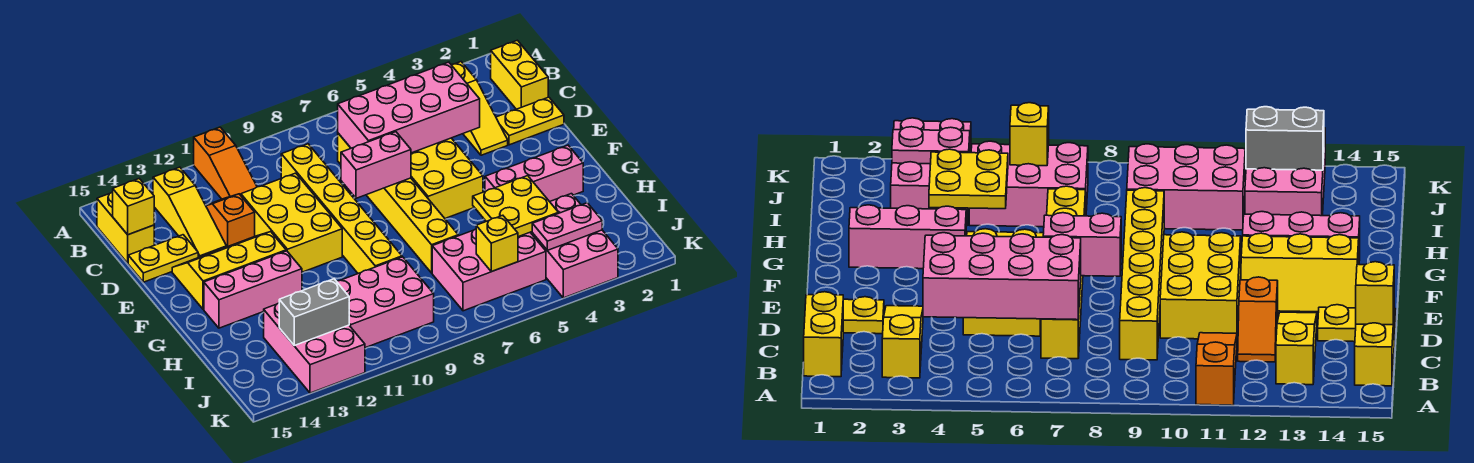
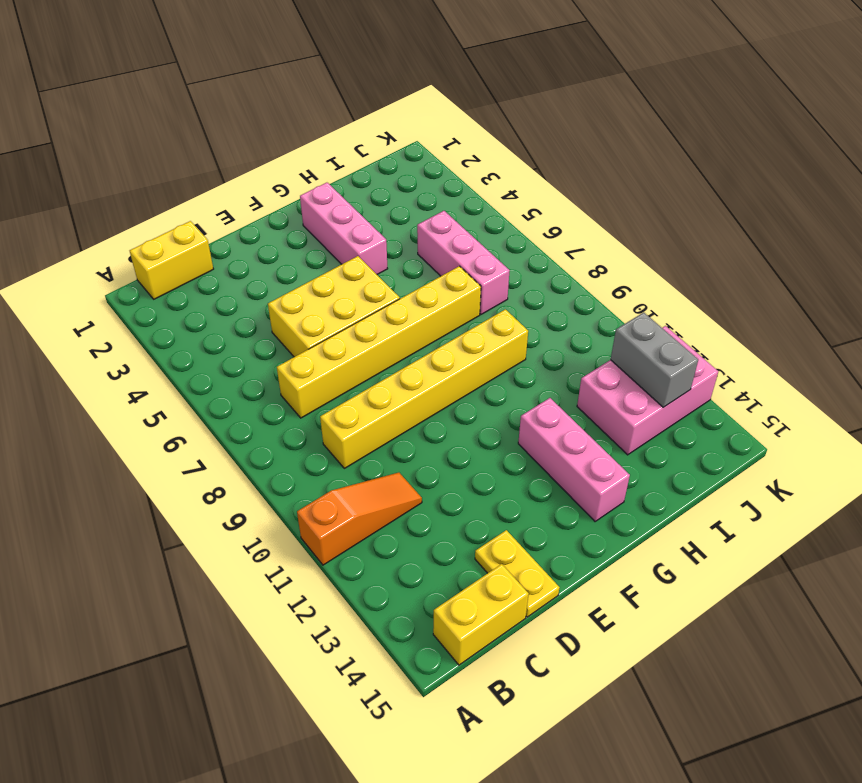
pink 1x3 brick [417,211,510,314] -> pink 2x3 brick [432,229,546,311]
none -> yellow 1x3 slope [452,62,508,155]
none -> yellow 1x3 slope [153,167,226,257]
none -> orange 1x2 slope [206,194,255,247]

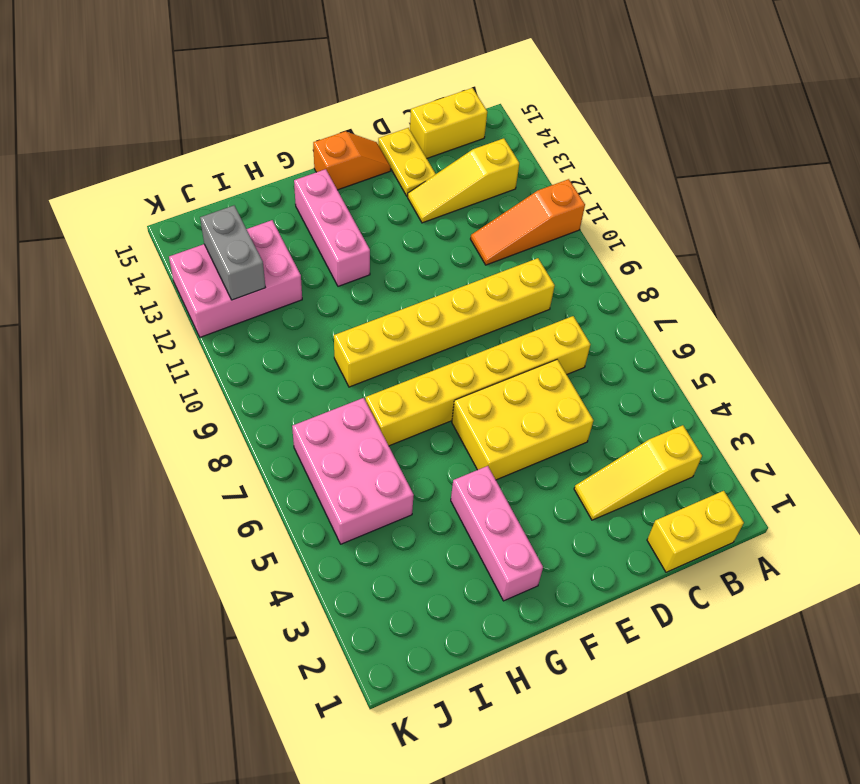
orange 1x2 slope [313,131,391,190] -> orange 1x2 slope moved to [206,194,255,247]
none -> yellow 1x2 plate [496,97,564,145]
none -> yellow 2x3 brick [241,173,342,272]
none -> yellow 2x3 slope [172,232,286,309]

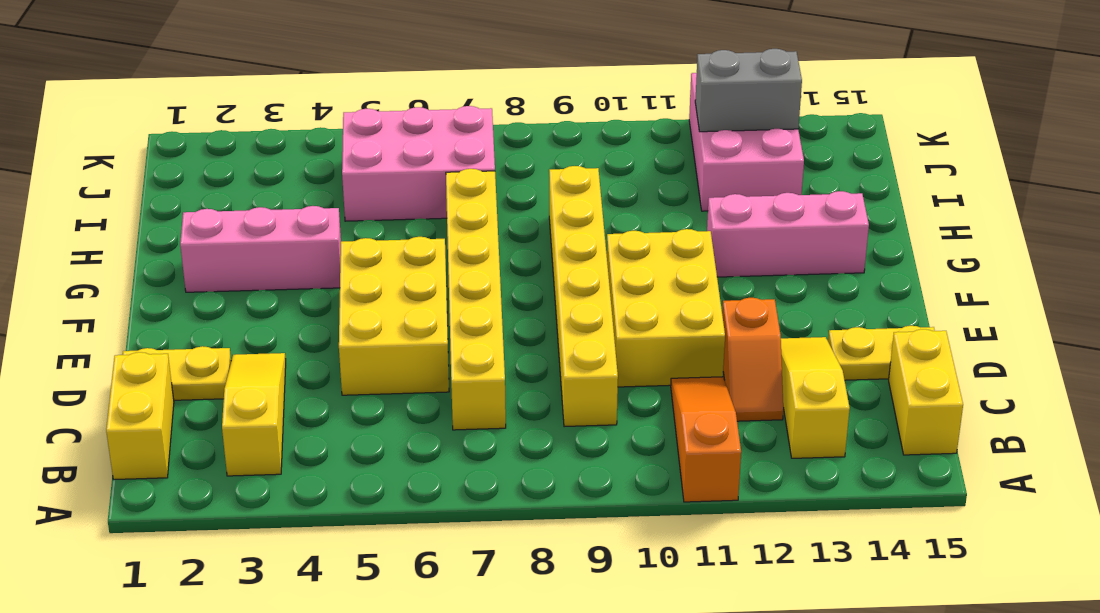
none -> yellow 2x3 slope [172,232,286,309]
none -> pink 2x3 brick [530,194,618,298]
none -> pink 2x3 brick [337,257,434,348]

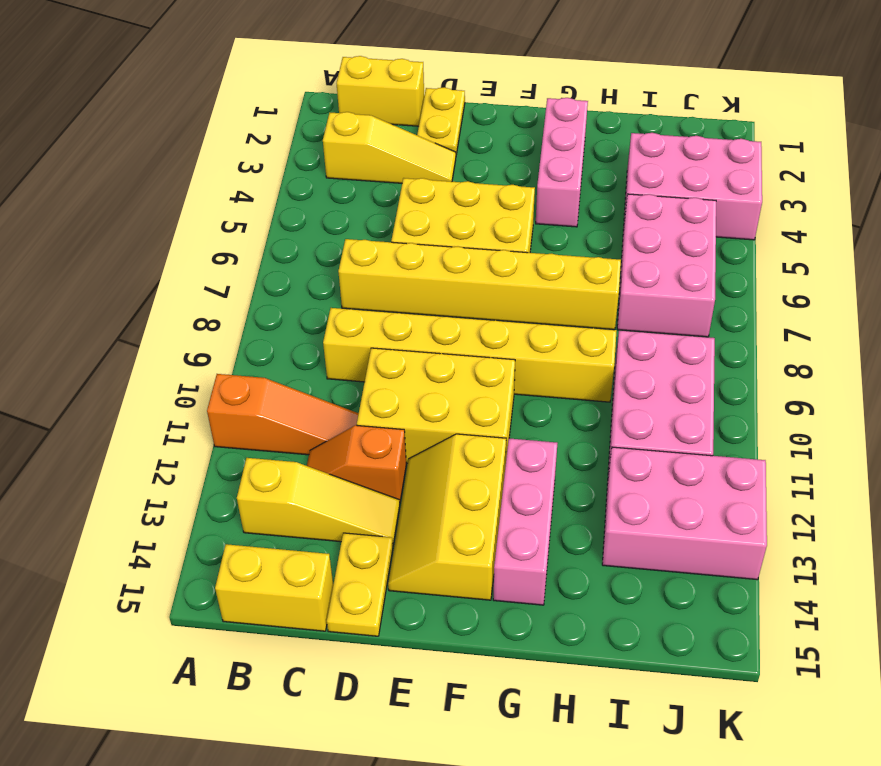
none -> pink 2x4 brick [338,62,480,153]
none -> yellow 1x1 brick [113,179,154,235]
none -> pink 1x2 brick [341,132,411,198]

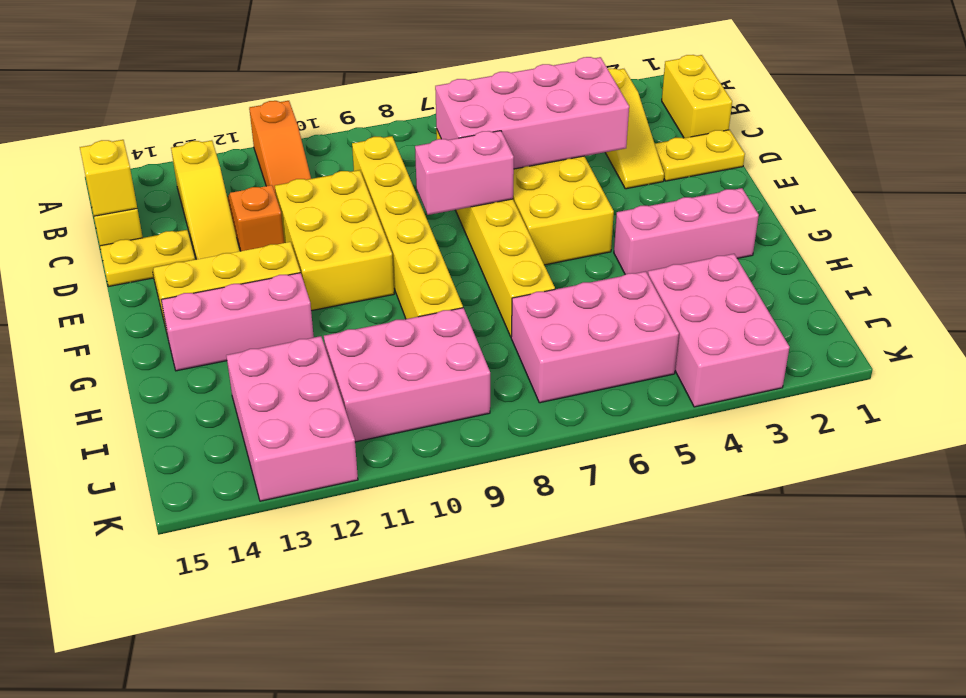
none -> yellow 2x2 plate [473,176,558,237]
none -> pink 1x2 plate [532,203,602,251]
none -> yellow 1x1 brick [476,215,518,272]

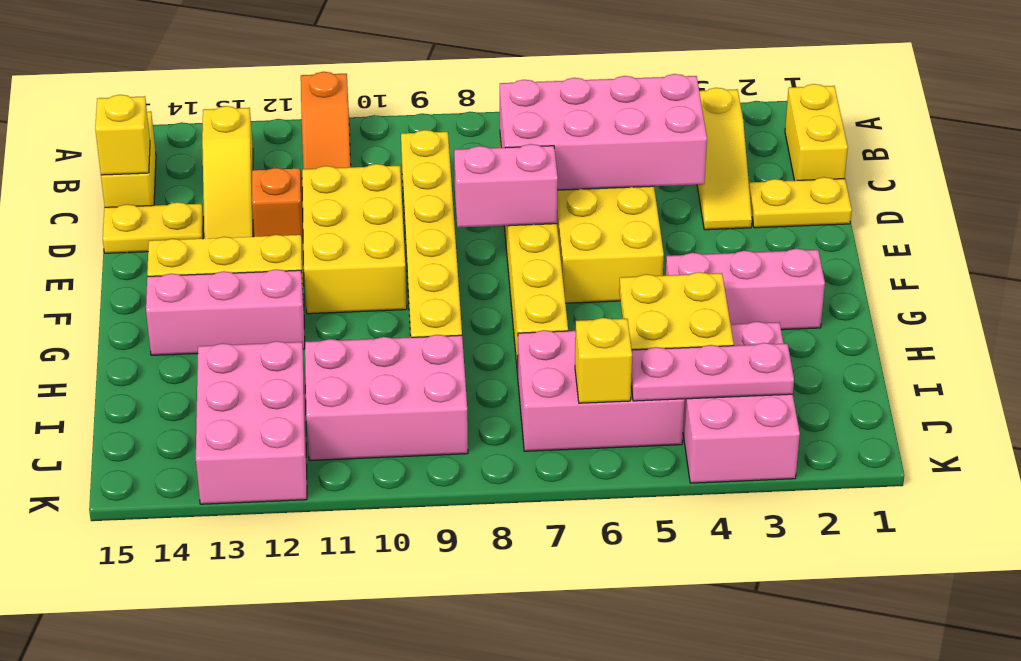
pink 1x3 plate [631,343,794,401] -> pink 1x2 plate [532,203,602,251]
none -> grey 1x2 brick [279,279,349,346]

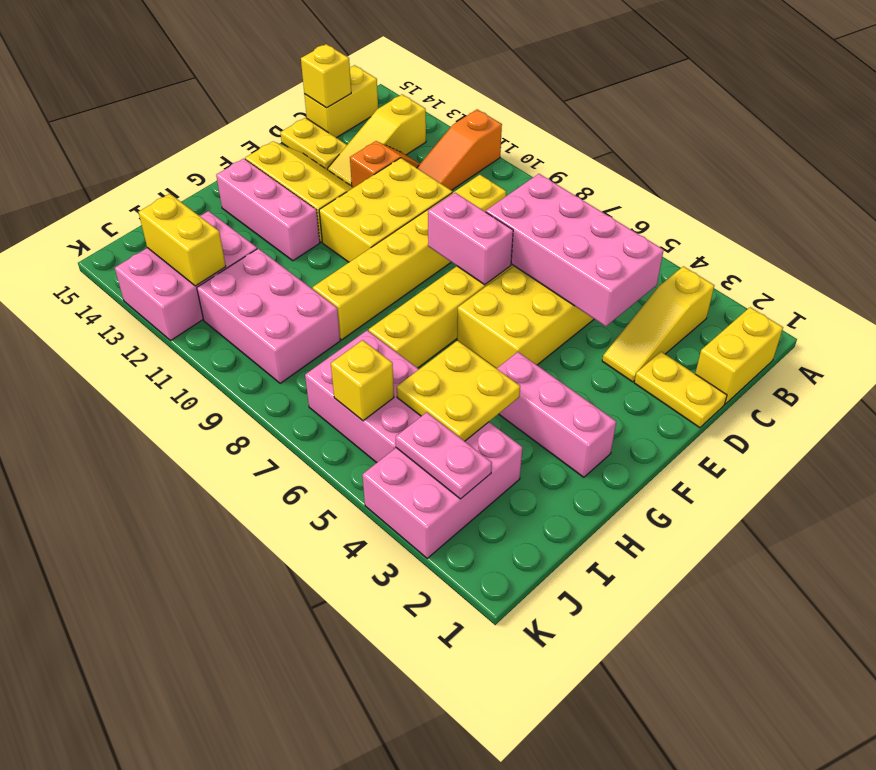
yellow 1x2 brick [139,194,226,286] -> grey 1x2 brick [279,279,349,346]

